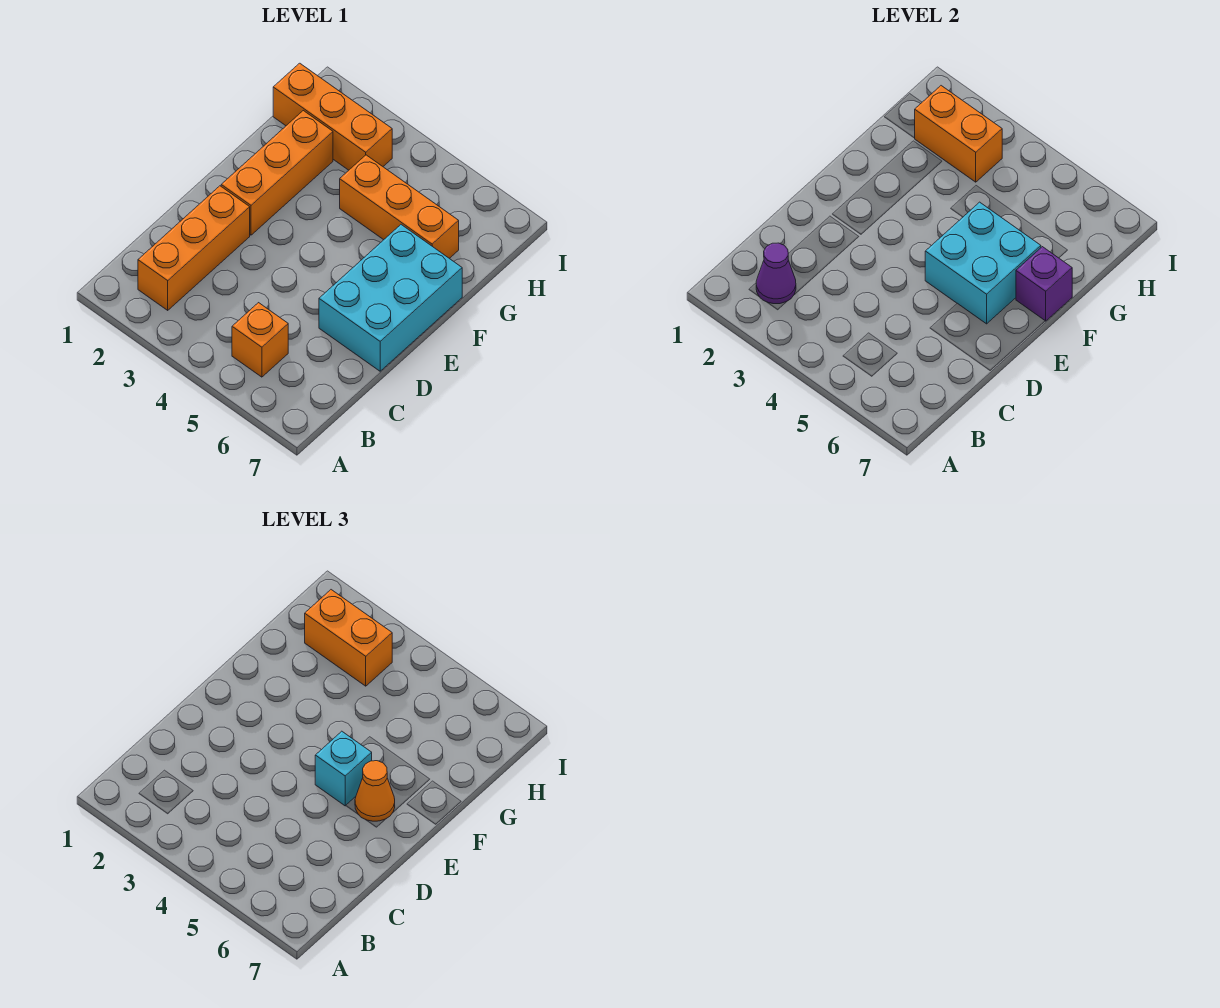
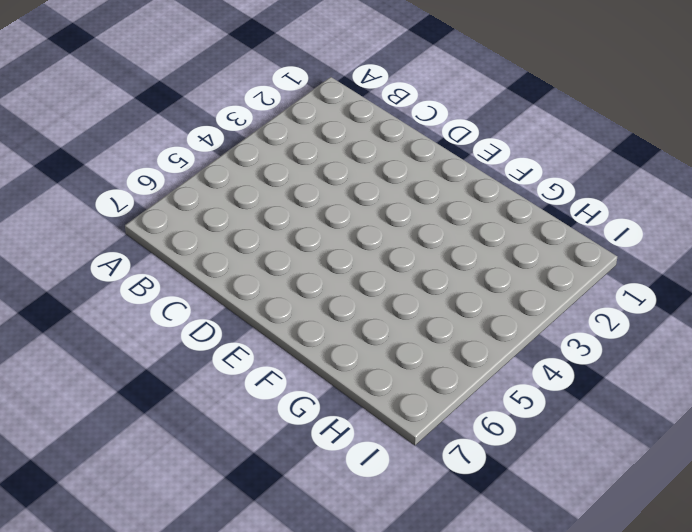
none -> orange 1x3 brick [138,186,250,310]
none -> orange 1x1 brick [232,303,288,377]
none -> cyan 2x3 brick [319,225,462,371]

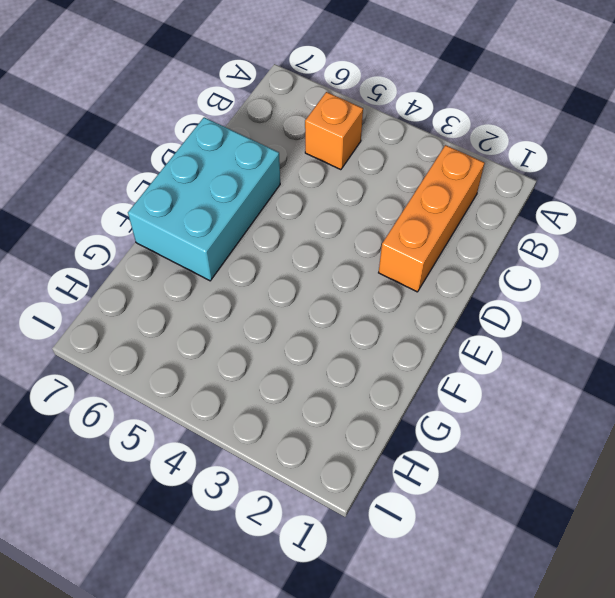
none -> orange 1x3 brick [221,111,333,235]
none -> orange 1x3 brick [340,155,459,258]
none -> orange 1x3 brick [273,63,392,170]

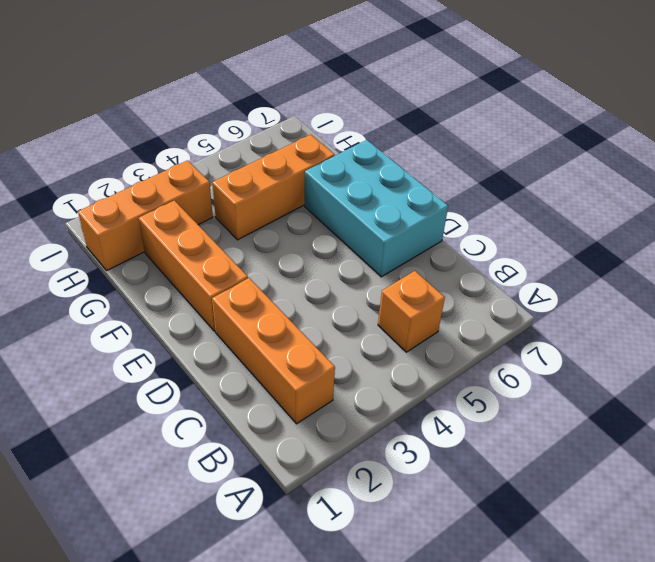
none -> purple 1x1 cone [756,243,796,304]
none -> cyan 2x2 brick [925,202,1041,324]
none -> purple 1x1 brick [1016,247,1072,321]

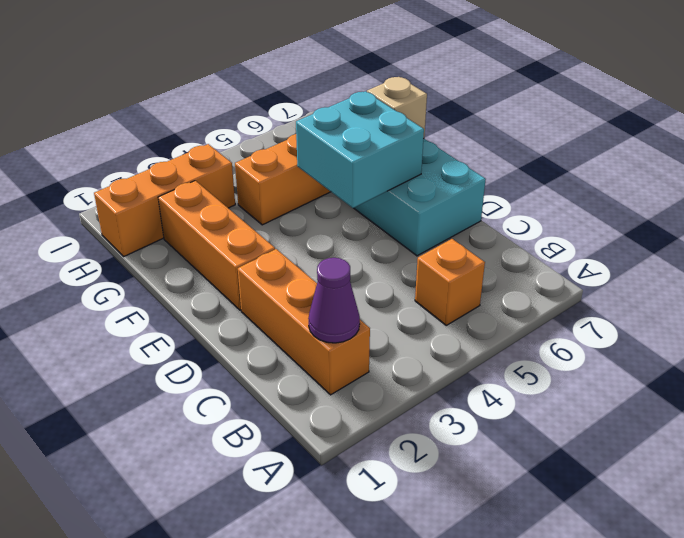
tan 1x1 brick [367,77,427,139] -> purple 1x1 brick [1016,247,1072,321]
none -> orange 1x2 brick [915,86,1002,182]
none -> cyan 1x1 brick [315,731,372,806]
none -> orange 1x1 cone [355,761,395,821]

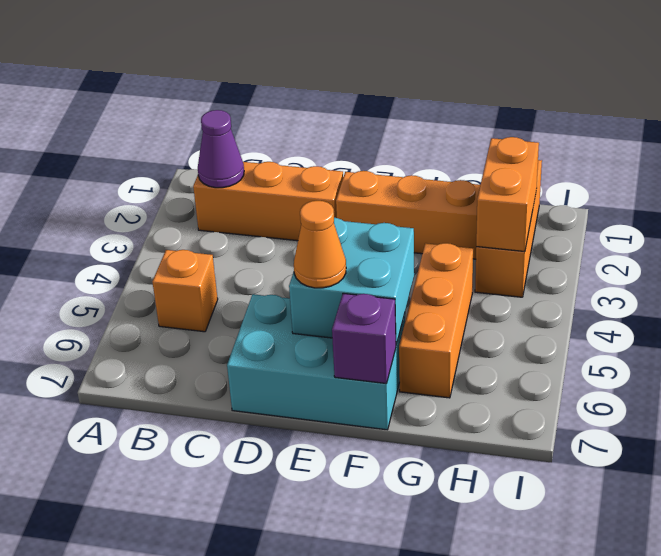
none -> cyan 1x1 brick [315,731,372,806]
none -> orange 1x2 brick [305,590,392,686]

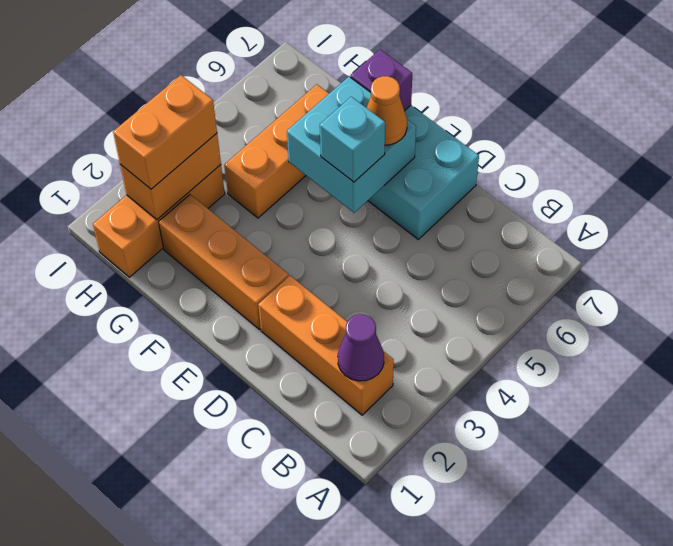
none -> orange 1x1 brick [232,303,288,377]

